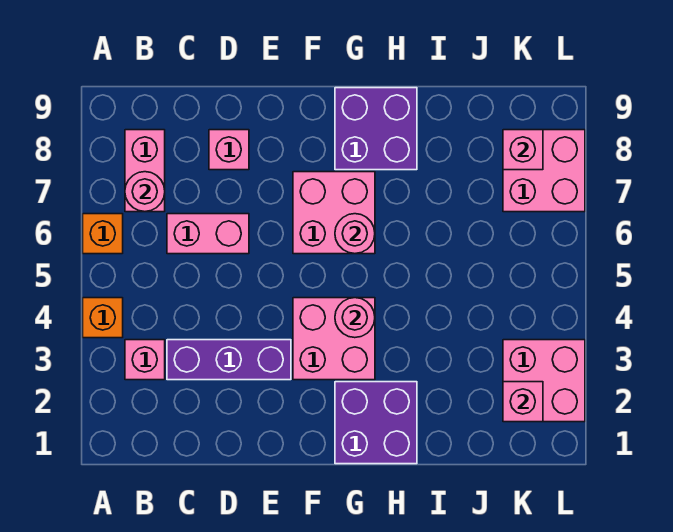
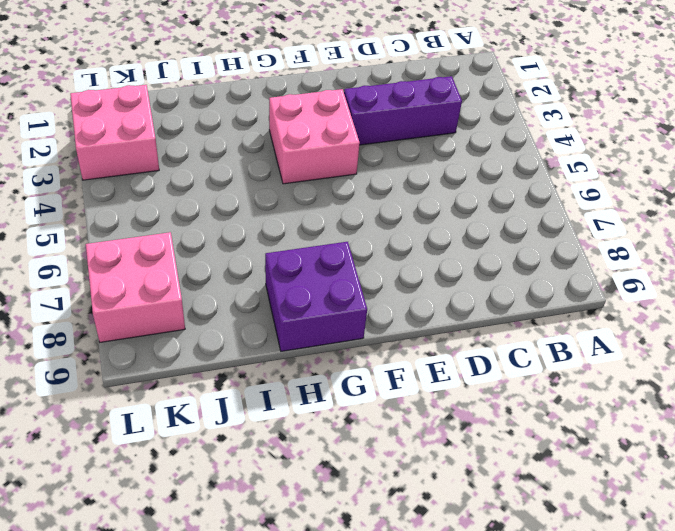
none -> orange 1x1 brick [83,298,123,338]
none -> orange 1x1 brick [83,214,123,254]
none -> pink 1x1 brick [125,340,165,380]

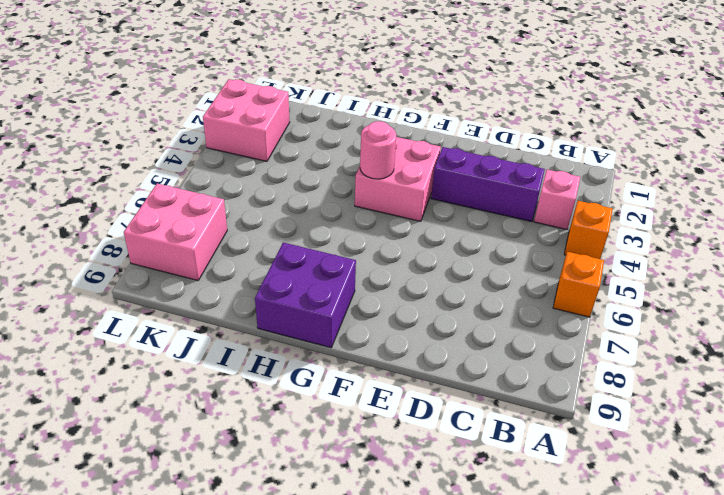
none -> pink 1x2 brick [125,130,165,212]
none -> pink 1x2 brick [167,214,249,254]
none -> pink 1x1 brick [209,130,249,170]

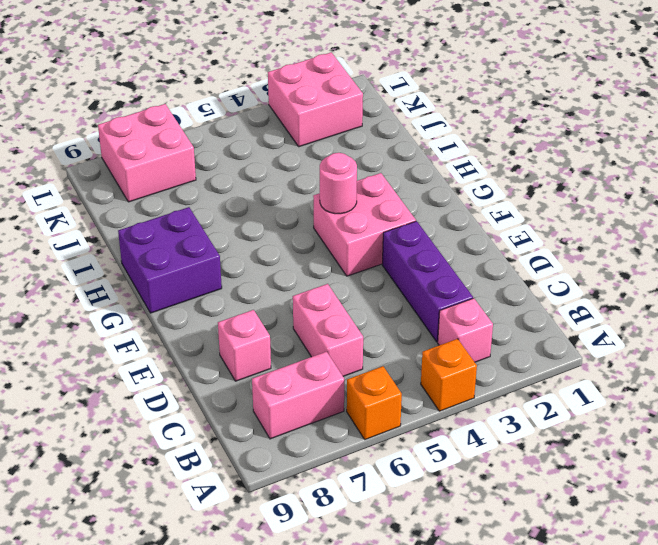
none -> pink 2x2 brick [293,172,375,254]
none -> purple 2x2 brick [335,382,417,464]
none -> pink 1x1 round brick [125,172,165,212]

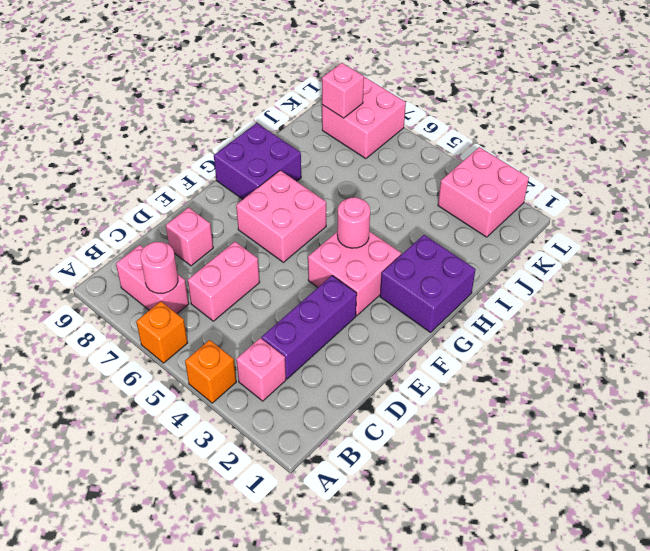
none -> pink 1x1 round brick [335,214,375,254]
none -> pink 1x1 brick [503,382,543,422]

